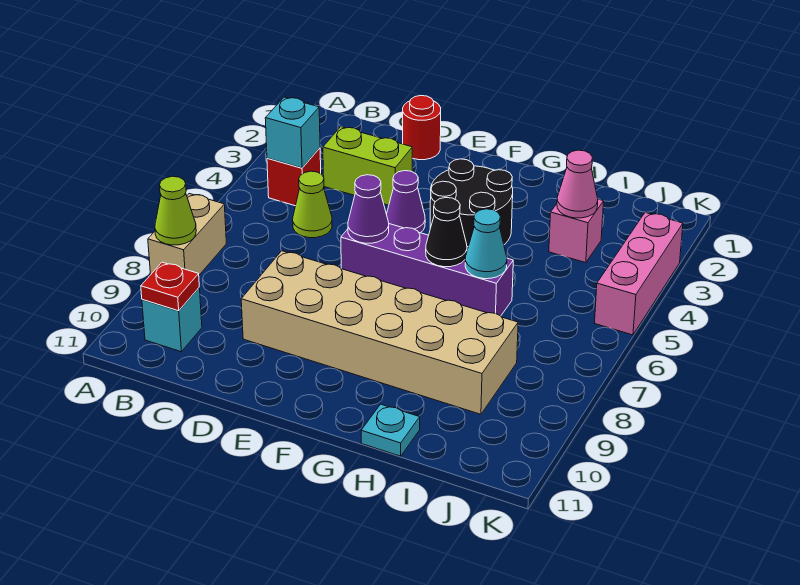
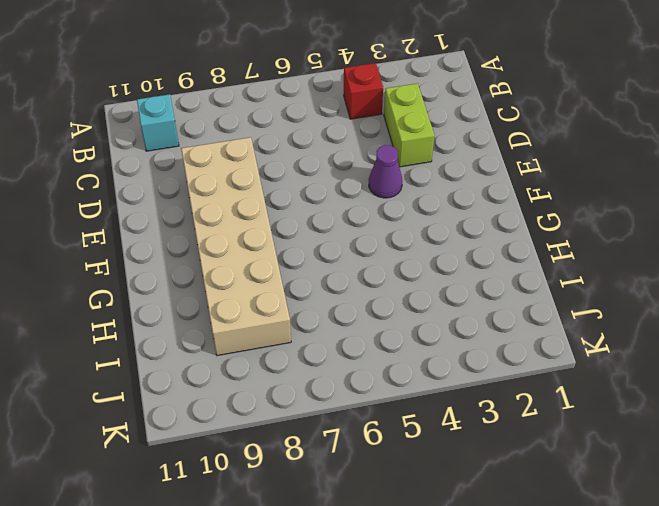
none -> tan 1x2 brick [148,194,226,275]
none -> lime 1x1 cone [293,171,332,238]
none -> red 1x1 round brick [403,96,441,160]

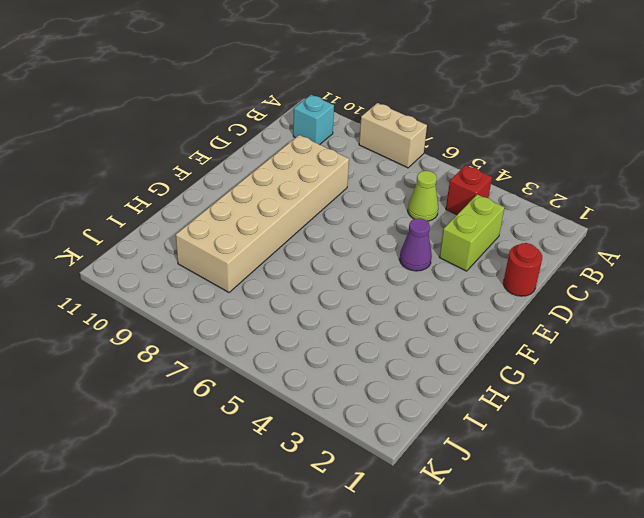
none -> purple 1x4 brick [341,224,513,316]
none -> black 2x2 round brick [430,159,513,247]
none -> cyan 1x1 plate [361,404,420,456]

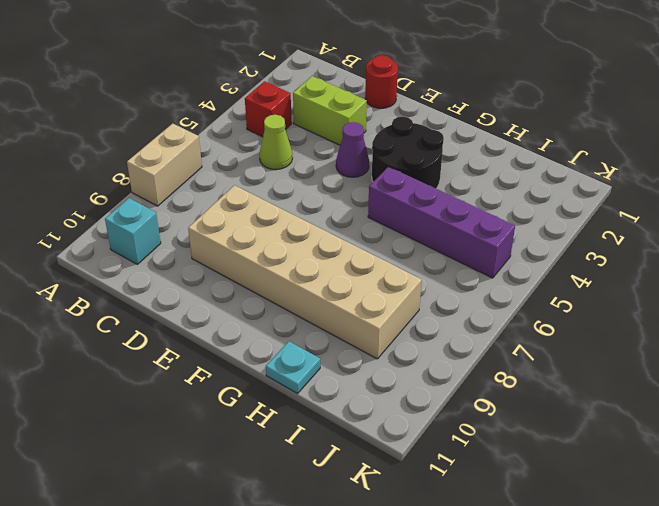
purple 1x4 brick [368,167,515,278] -> purple 1x4 brick moved to [341,224,513,316]
none -> pink 1x1 brick [549,199,604,263]
none -> pink 1x3 brick [595,212,683,335]
none -> lime 1x1 cone [155,176,196,245]

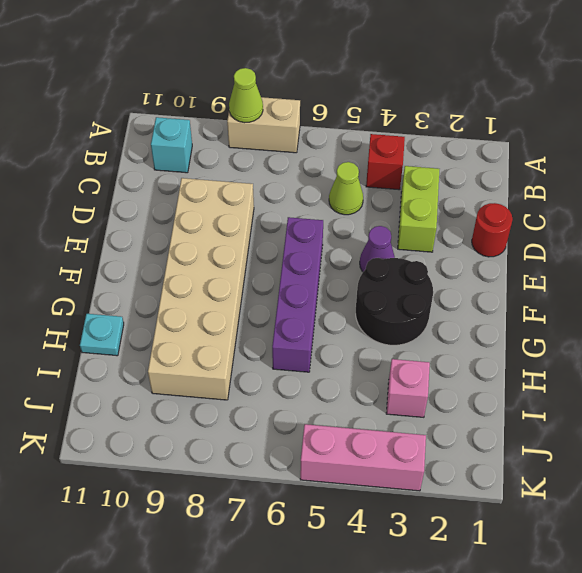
none -> cyan 1x1 brick [265,97,320,168]
none -> red 1x1 plate [141,262,199,311]
none -> purple 1x1 cone [348,175,389,243]

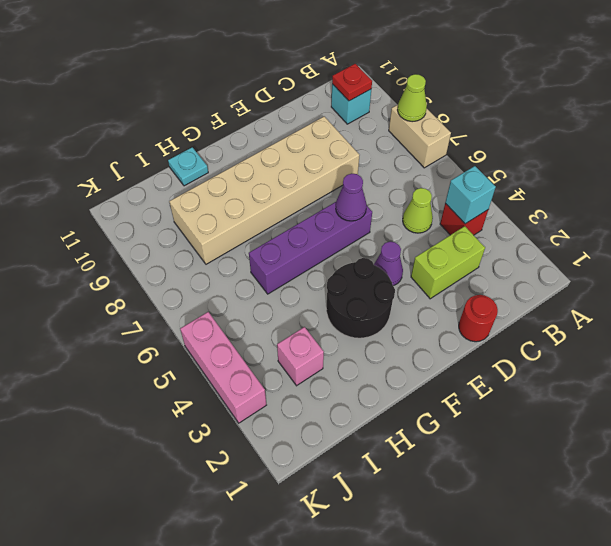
none -> black 1x1 cone [426,198,467,267]
none -> cyan 1x1 cone [465,209,507,279]
none -> pink 1x1 cone [557,150,598,218]

